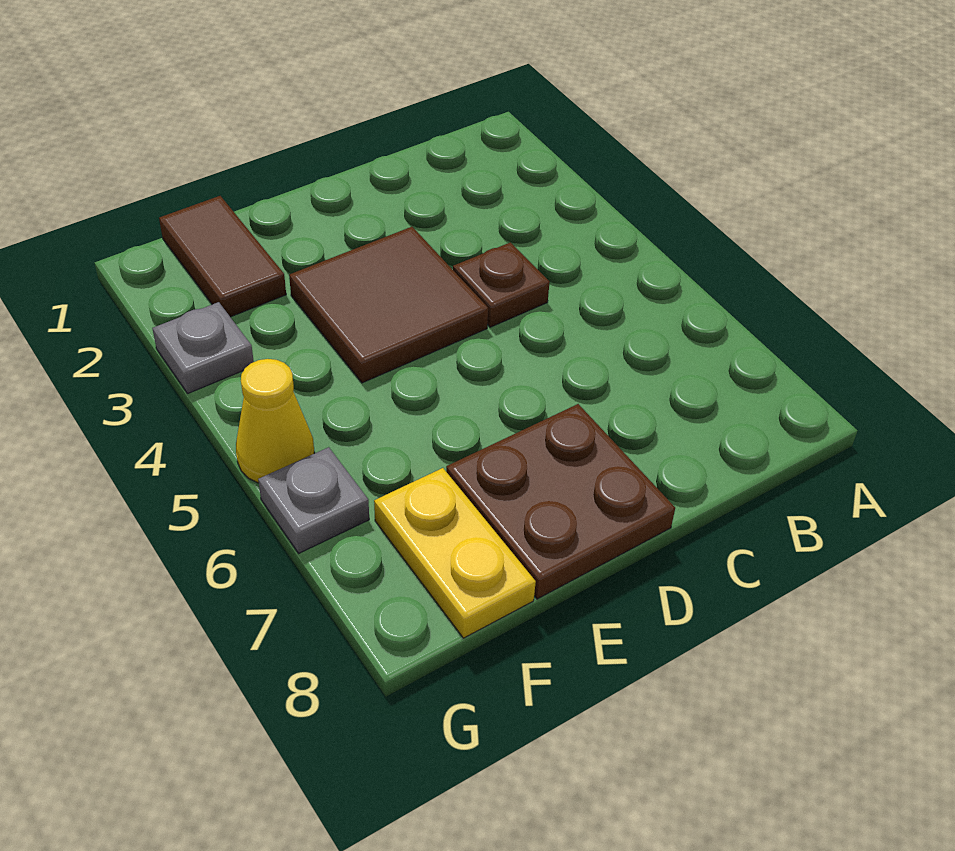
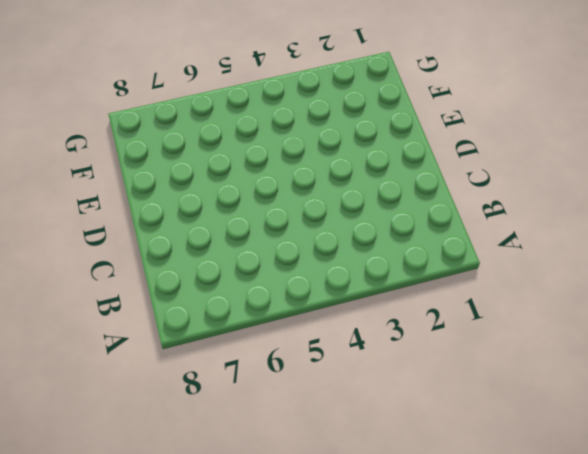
none -> brown 1x1 plate [453,242,550,327]
none -> brown 2x2 tile [289,227,488,383]

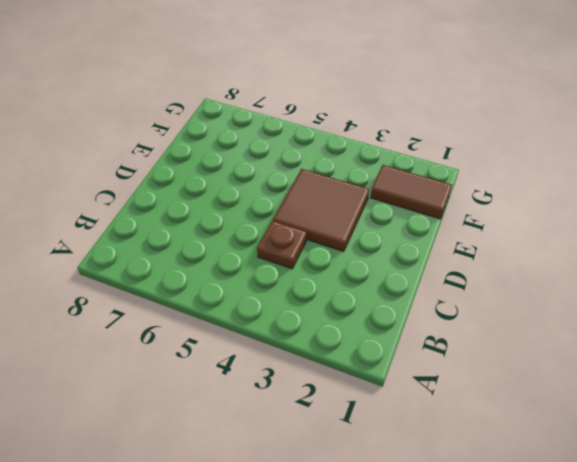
none -> brown 2x2 plate [446,404,675,599]
none -> yellow 1x2 plate [374,468,536,638]

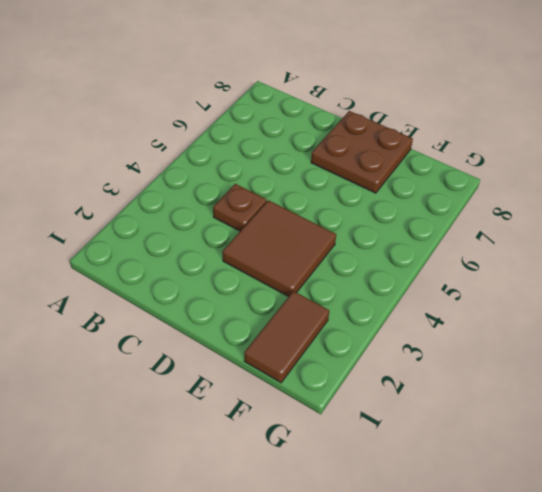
none -> yellow 1x2 plate [374,468,536,638]
none -> grey 1x1 plate [153,302,254,393]

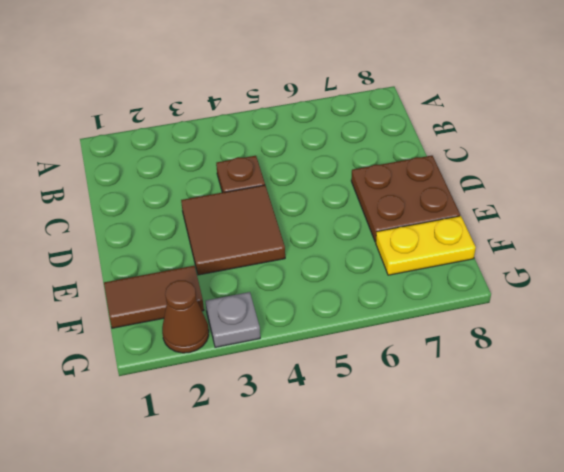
brown 1x1 cone [162,280,209,353] -> none
none -> yellow 1x1 cone [236,359,314,483]
none -> grey 1x1 plate [258,447,369,553]

